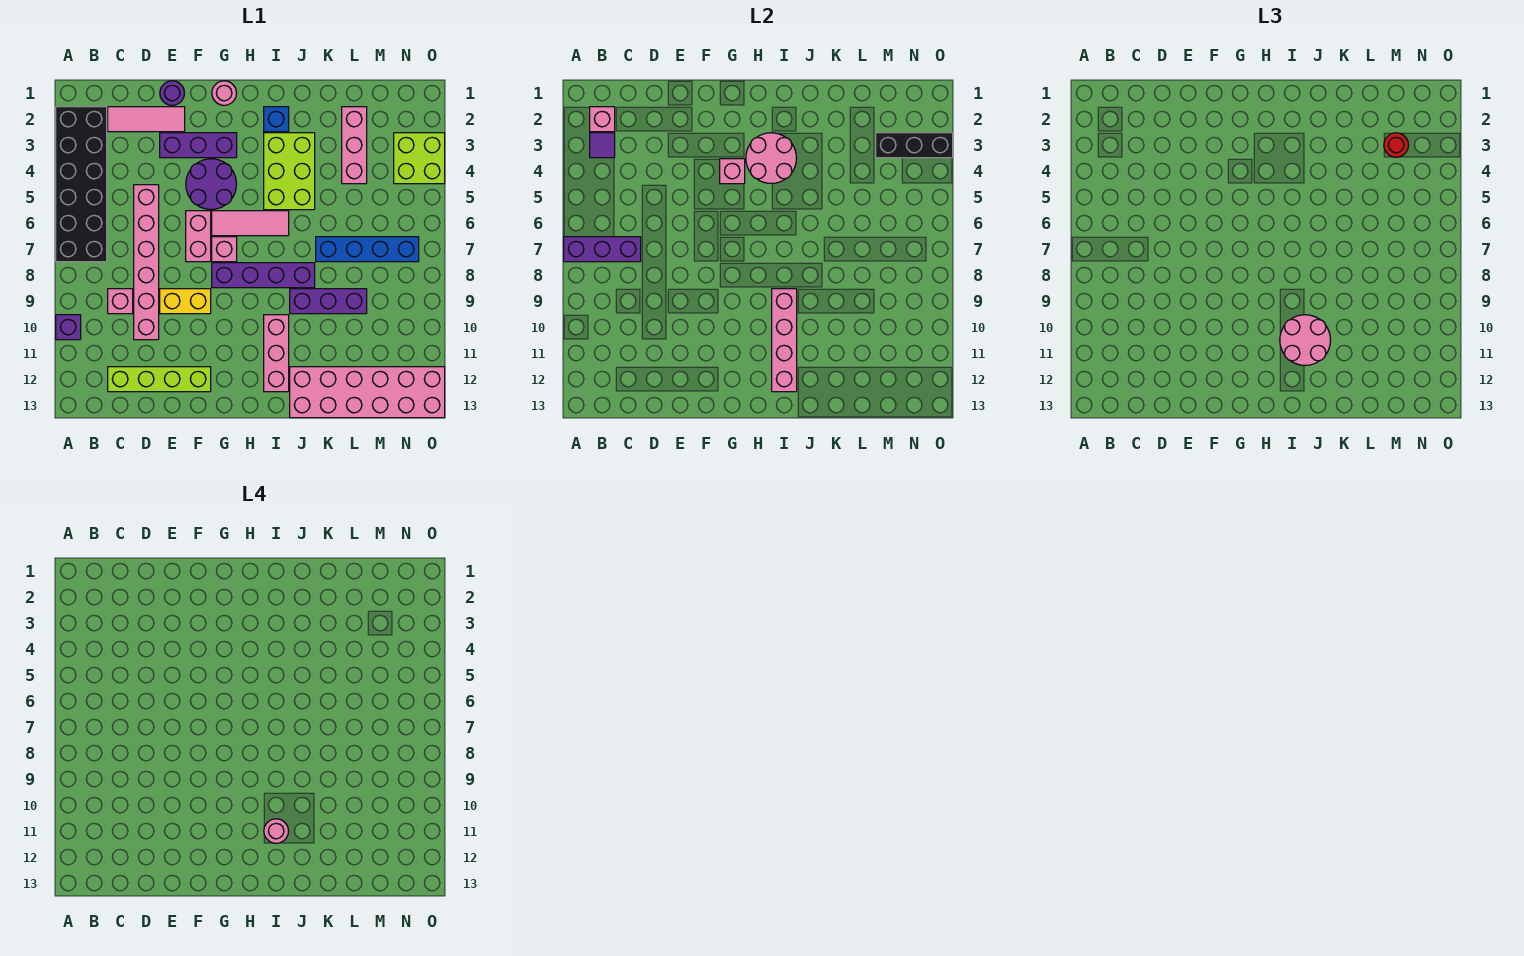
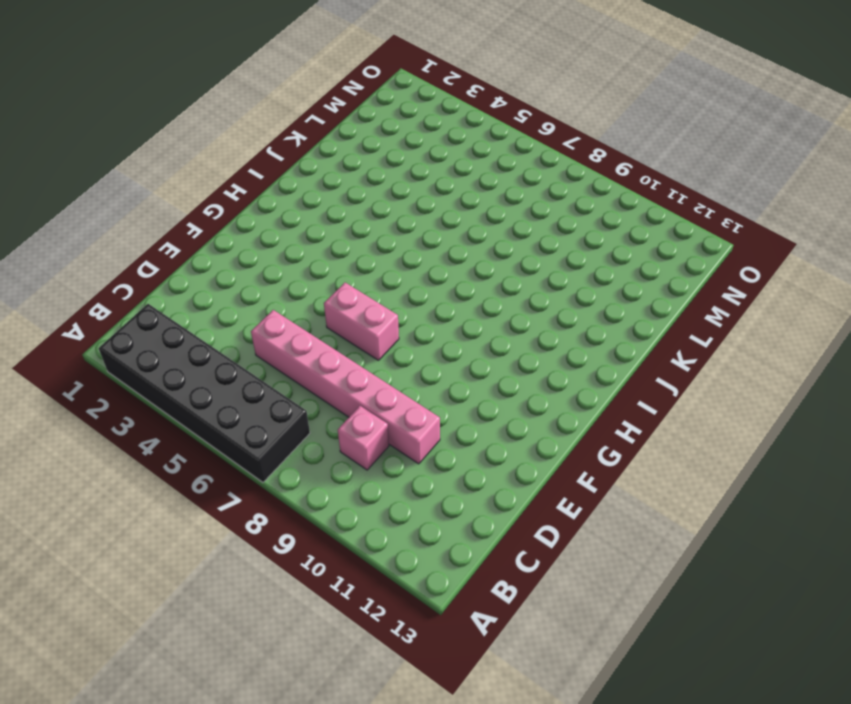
none -> purple 1x1 brick [56,315,81,340]
none -> pink 1x3 tile [108,107,185,132]
none -> lime 1x4 brick [108,367,211,392]
none -> purple 1x1 round brick [160,81,184,105]

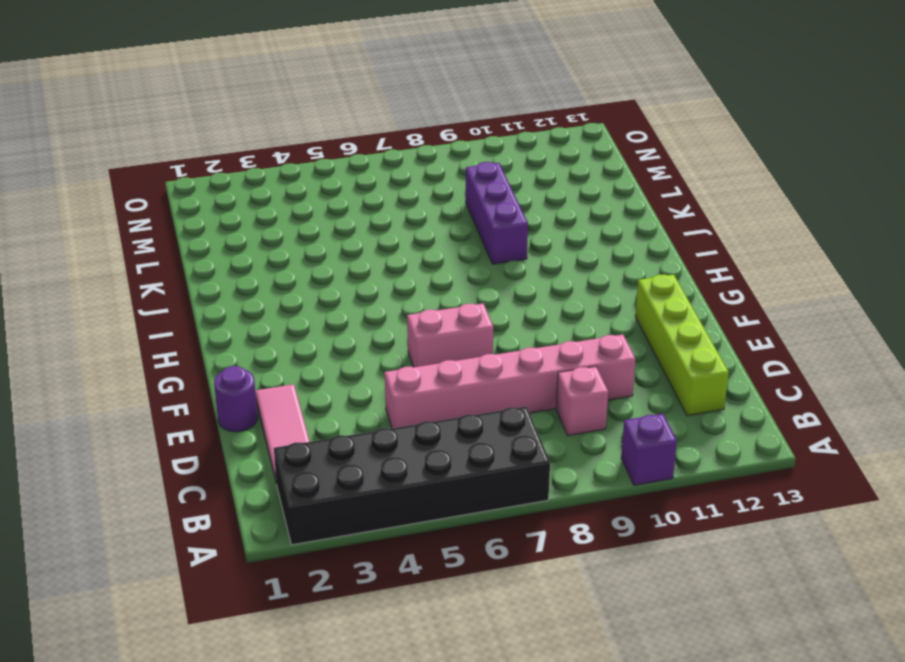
none -> purple 1x3 brick [160,133,237,158]
none -> yellow 1x2 brick [160,289,211,314]
none -> purple 2x2 round brick [186,159,237,209]
none -> pink 1x1 round brick [212,81,236,105]

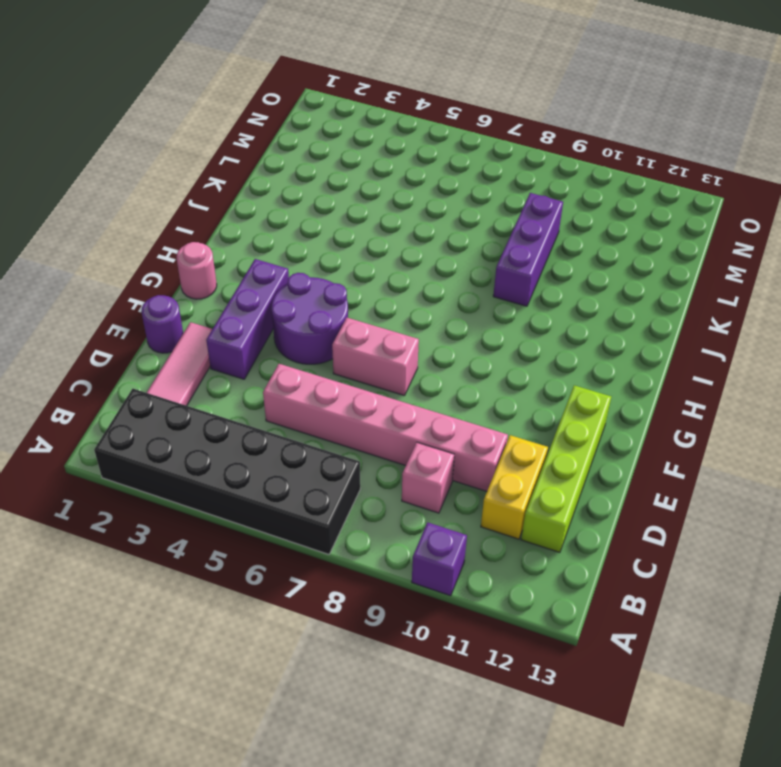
yellow 1x2 brick [481,435,548,539] -> yellow 1x2 brick moved to [160,289,211,314]
none -> pink 1x3 tile [212,211,289,236]
none -> pink 1x1 brick [212,237,237,262]
none -> purple 1x4 brick [212,263,315,288]
none -> blue 1x1 brick [264,107,289,132]

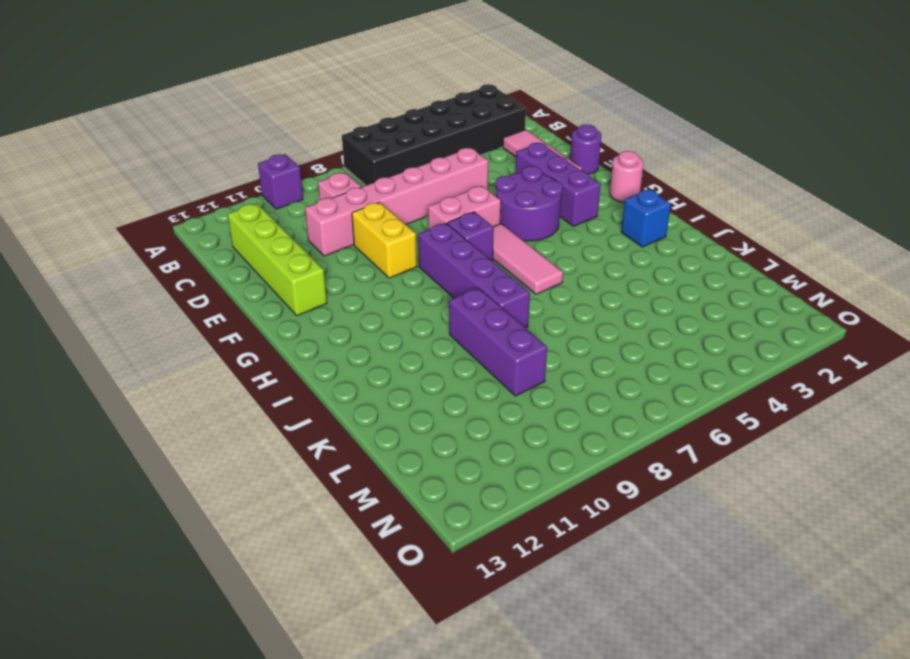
purple 1x1 brick [447,212,494,261] -> pink 1x1 brick [212,237,237,262]
none -> lime 2x3 brick [264,133,315,210]
none -> pink 1x3 brick [264,315,289,392]
none -> pink 2x6 brick [290,367,445,418]
none -> blue 1x4 brick [316,237,419,262]

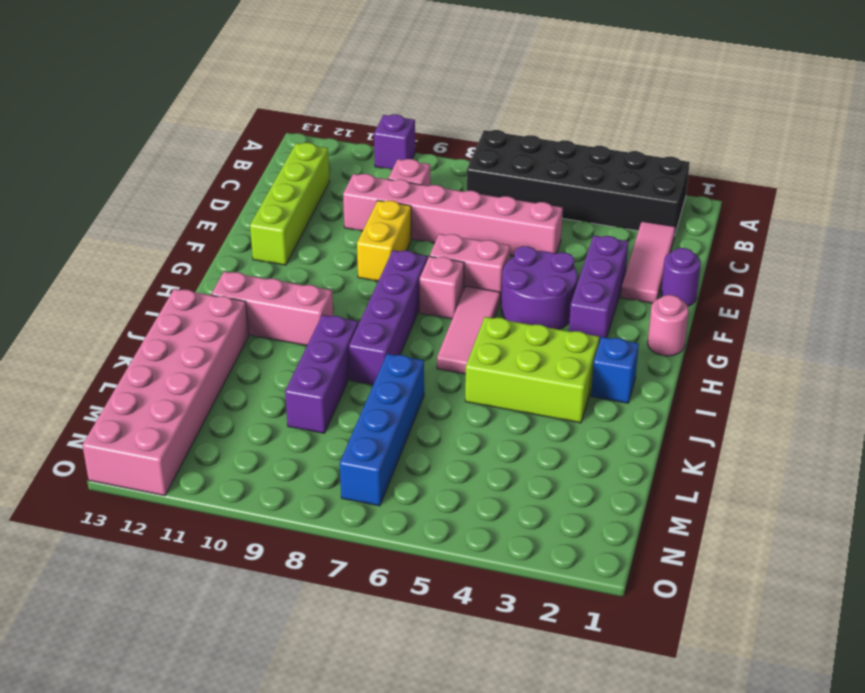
none -> pink 1x3 brick [342,107,367,184]
none -> lime 2x2 brick [394,133,445,184]
none -> purple 1x3 brick [564,237,641,262]
none -> pink 1x1 brick [590,107,615,132]

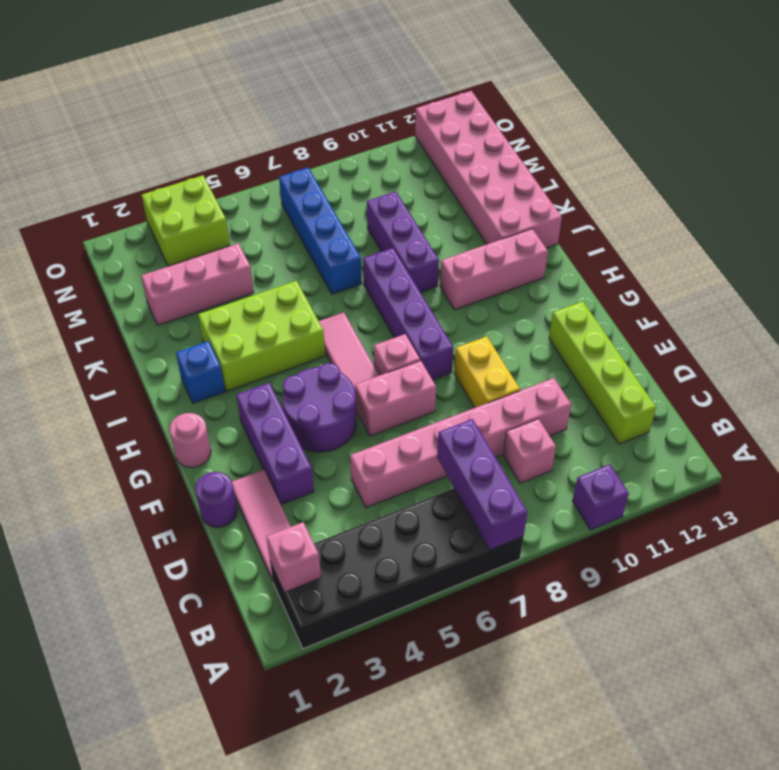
none -> purple 1x1 tile [590,133,615,158]
none -> pink 1x1 brick [720,159,745,184]
none -> pink 2x2 round brick [746,133,797,183]
none -> pink 1x4 brick [772,289,797,392]

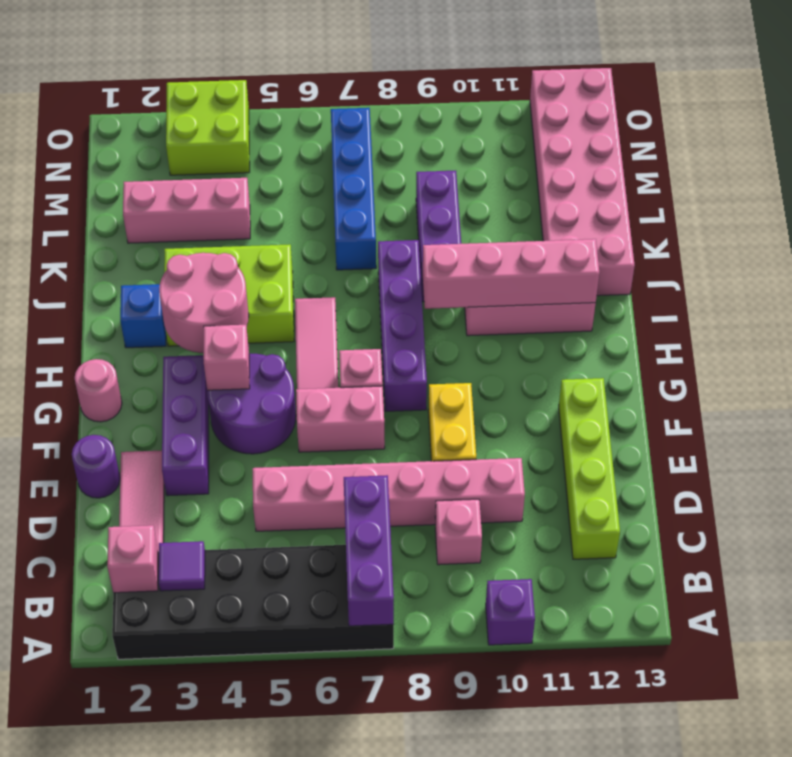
none -> black 1x3 brick [876,133,953,158]
none -> pink 2x2 round brick [1280,315,1331,365]
none -> red 1x1 round brick [1384,133,1408,157]
none -> pink 1x1 round brick [264,819,288,843]

